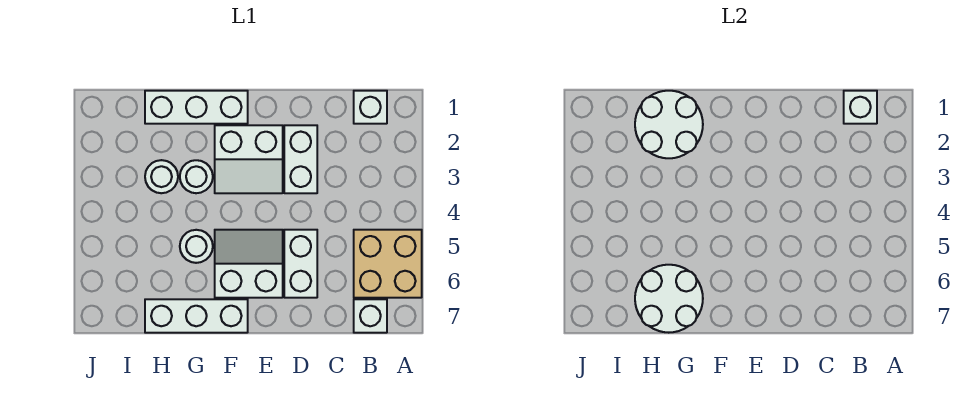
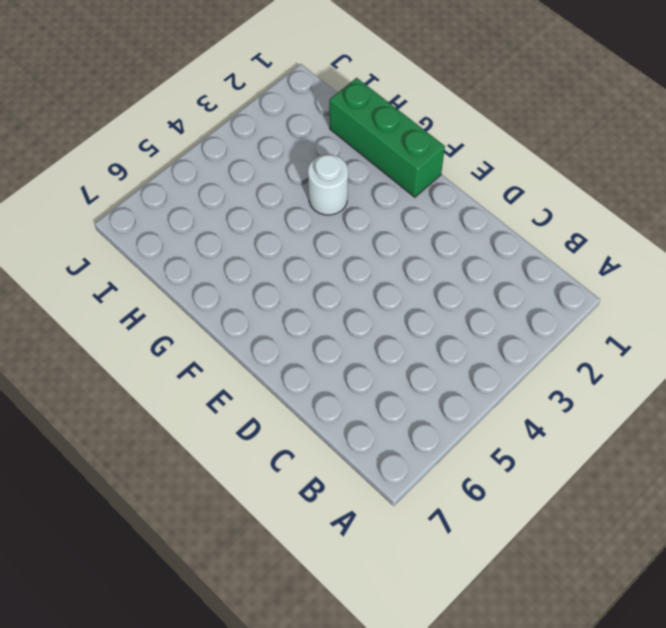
green 1x3 brick [329,78,445,197] -> white 1x3 brick [145,91,248,124]
none -> tan 2x2 brick [354,230,422,298]
none -> white 1x1 brick [354,91,387,124]
none -> white 1x1 brick [354,299,387,333]

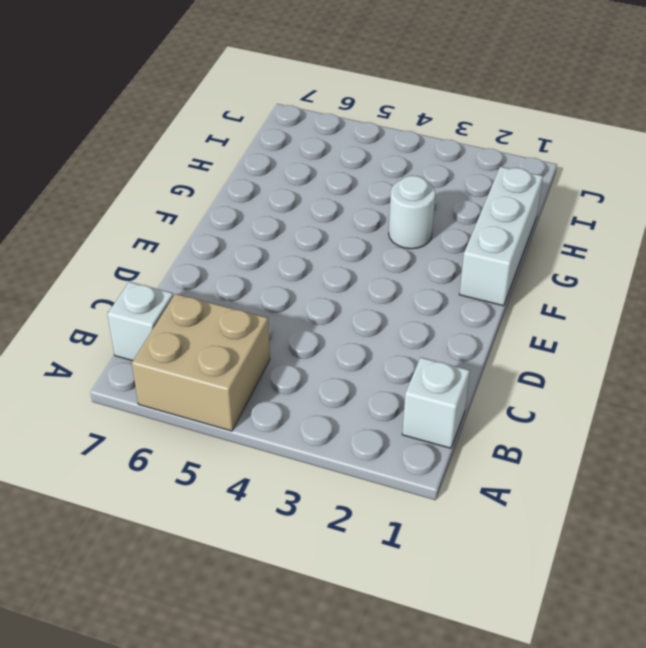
none -> white 1x2 brick [284,125,317,193]
none -> white 1x2 brick [284,230,317,298]
none -> white 2x2 slope [215,125,283,193]

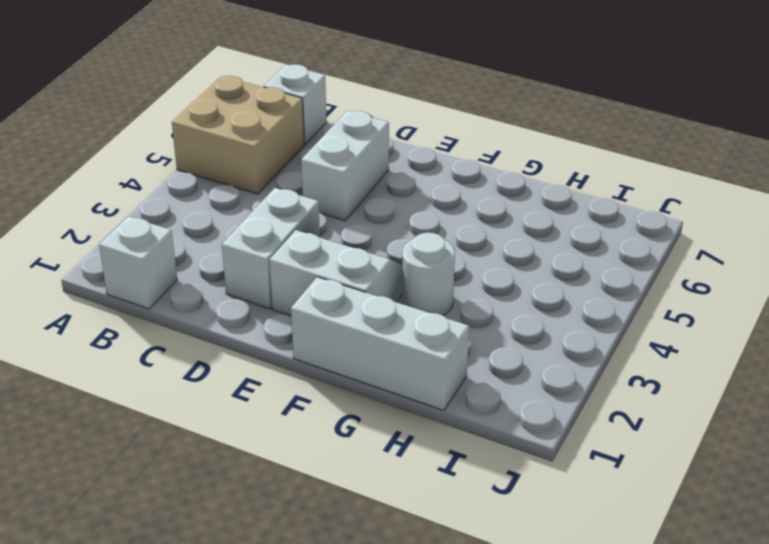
none -> white 2x2 slope [215,230,283,298]
none -> white 1x3 brick [145,299,248,333]
none -> white 1x1 round brick [180,230,213,263]

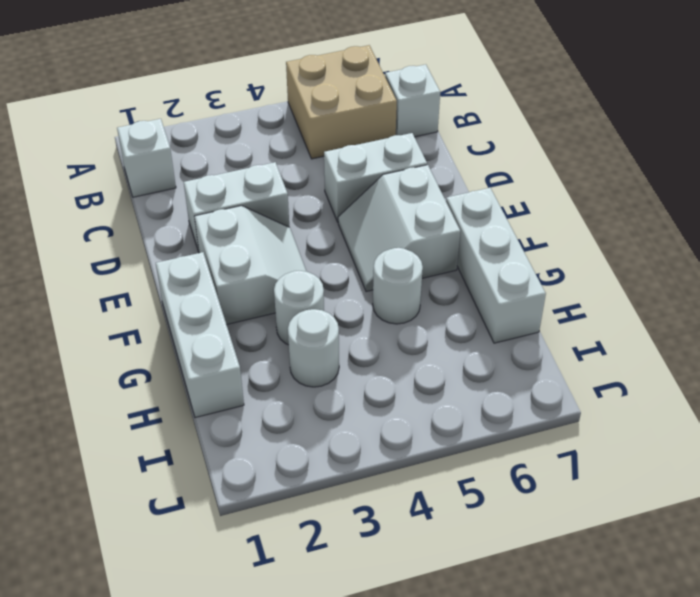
none -> white 1x1 brick [844,91,877,124]
none -> white 2x2 round brick [635,91,703,158]
none -> white 2x2 round brick [635,265,703,333]

